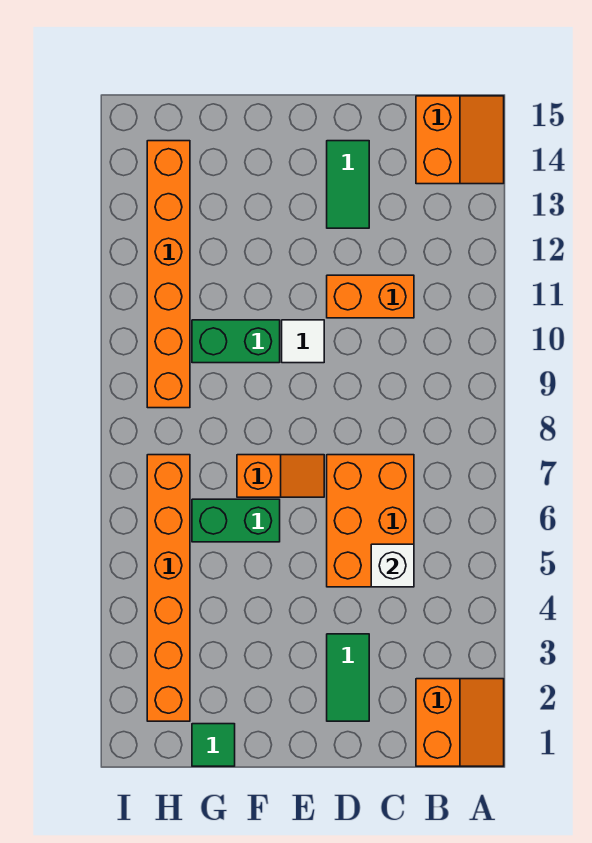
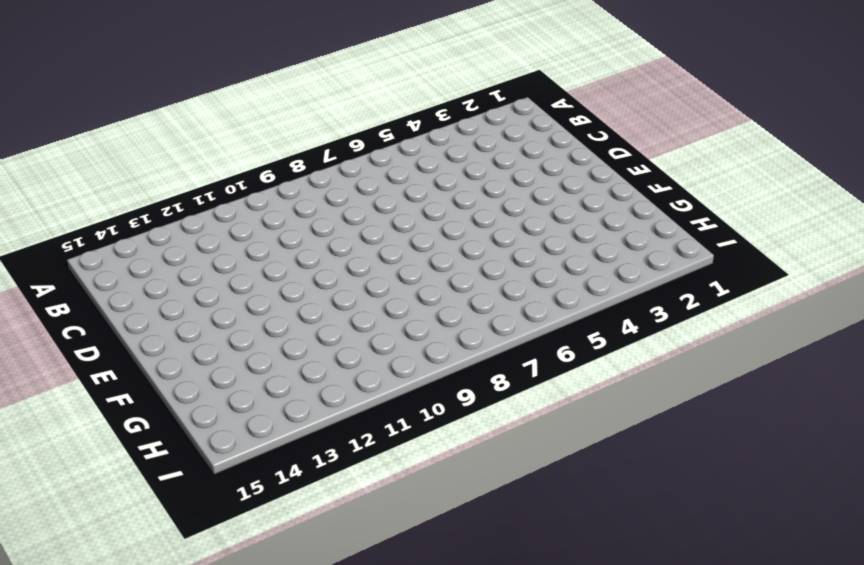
none -> orange 2x2 slope [416,679,504,766]
none -> orange 2x2 slope [416,96,504,184]
none -> orange 2x3 brick [327,455,414,587]

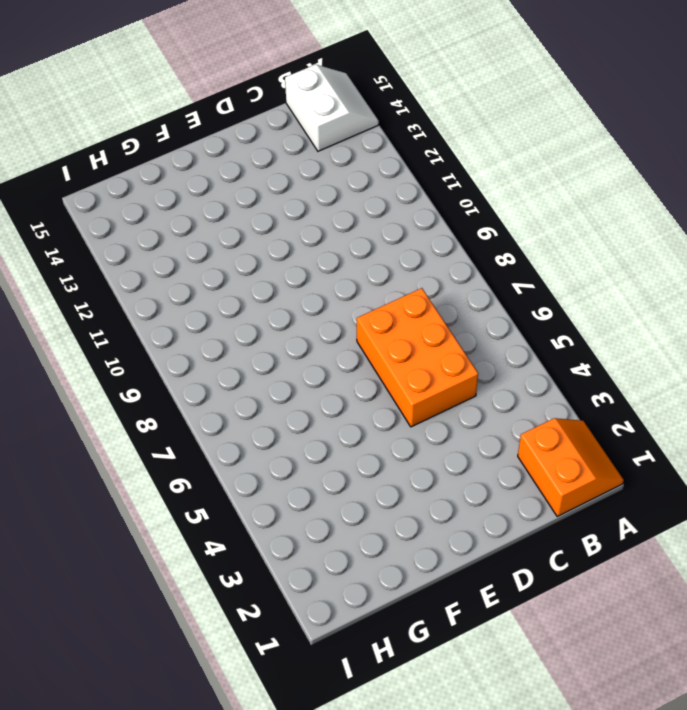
white 2x2 slope [285,64,379,151] -> orange 2x2 slope [416,96,504,184]
none -> orange 1x2 brick [327,275,414,318]
none -> green 1x2 tile [327,634,369,721]
none -> green 1x2 tile [327,141,369,228]

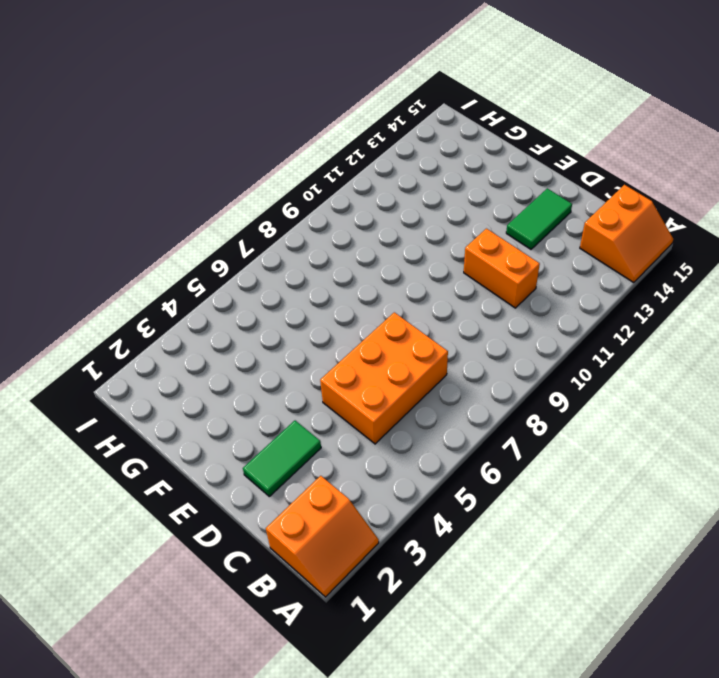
none -> orange 1x2 slope [237,455,324,497]
none -> white 1x1 tile [282,320,324,363]
none -> green 1x2 brick [192,499,280,542]

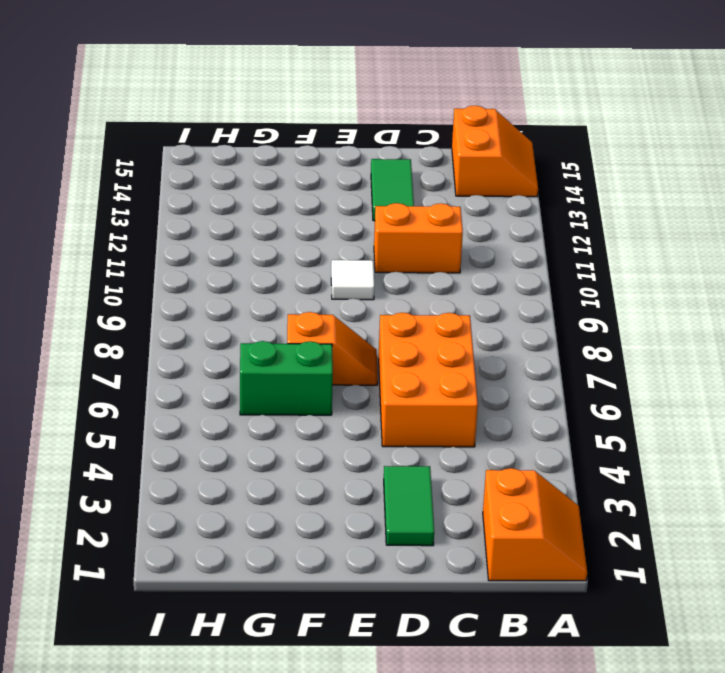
none -> green 1x2 brick [192,320,280,363]
none -> green 1x1 tile [192,724,235,766]
none -> orange 1x6 brick [147,455,190,721]

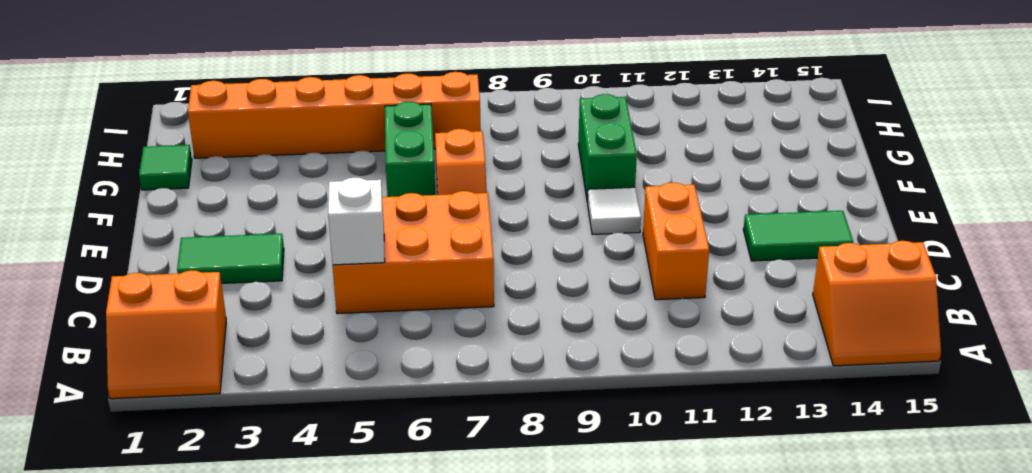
none -> orange 1x6 brick [147,141,190,408]

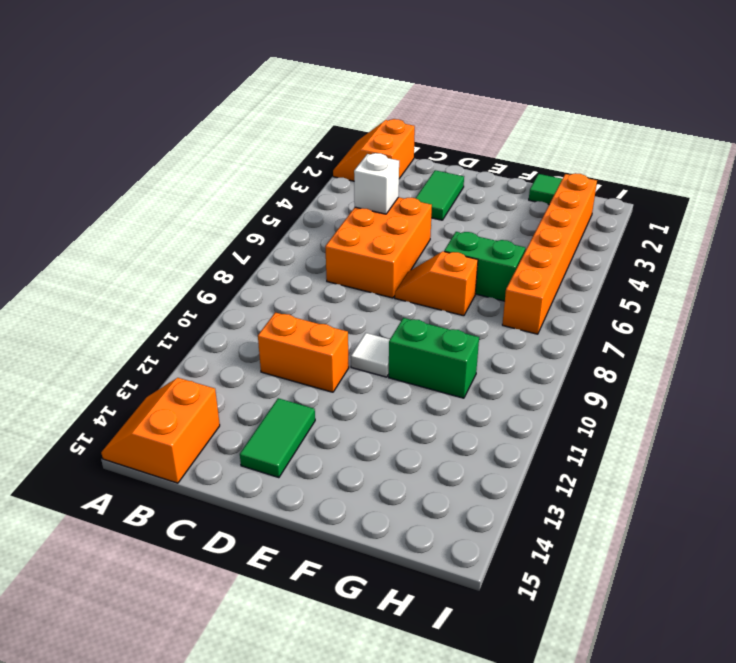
none -> orange 1x6 brick [147,141,190,408]

